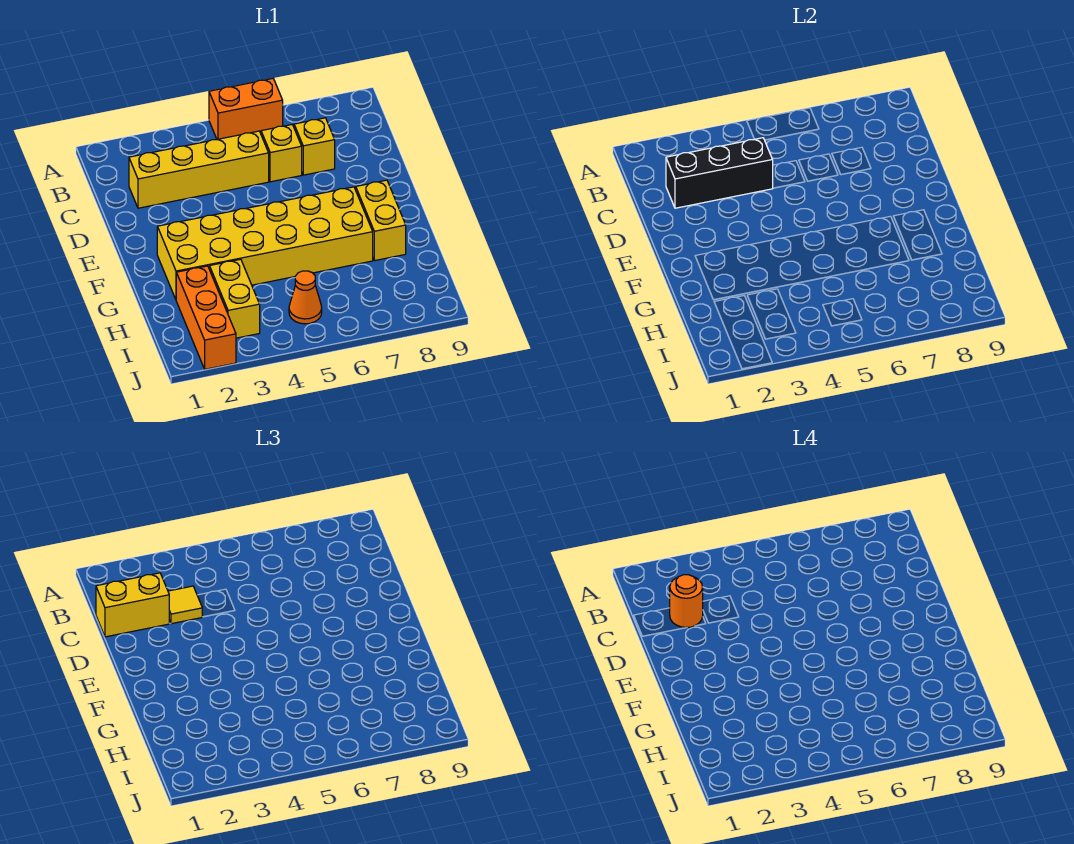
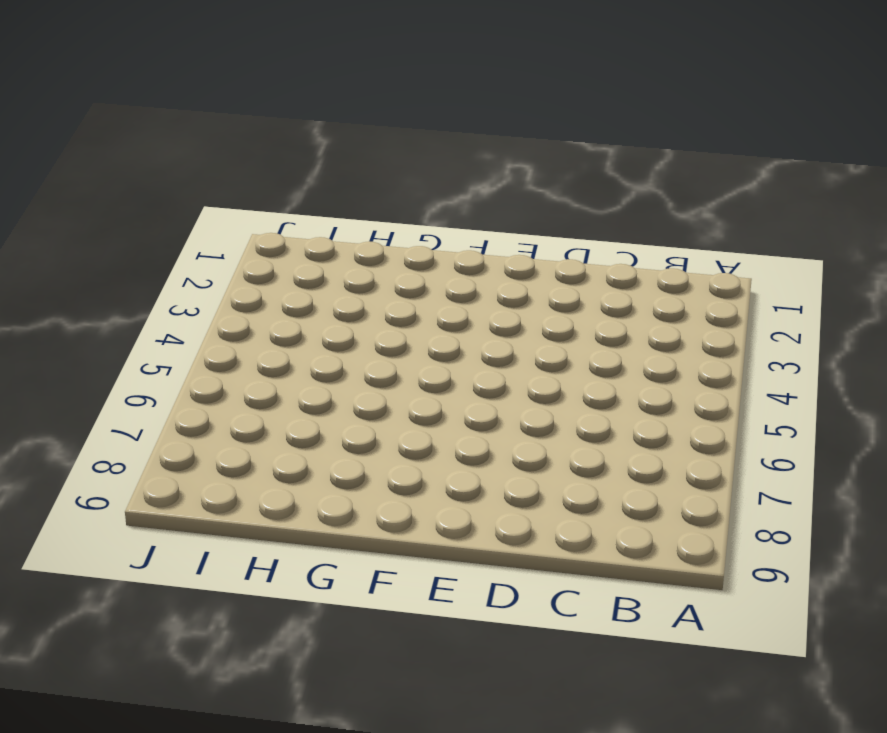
none -> orange 1x2 brick [209,79,283,139]
none -> yellow 1x4 brick [129,131,269,208]
none -> yellow 1x1 brick [261,125,302,182]

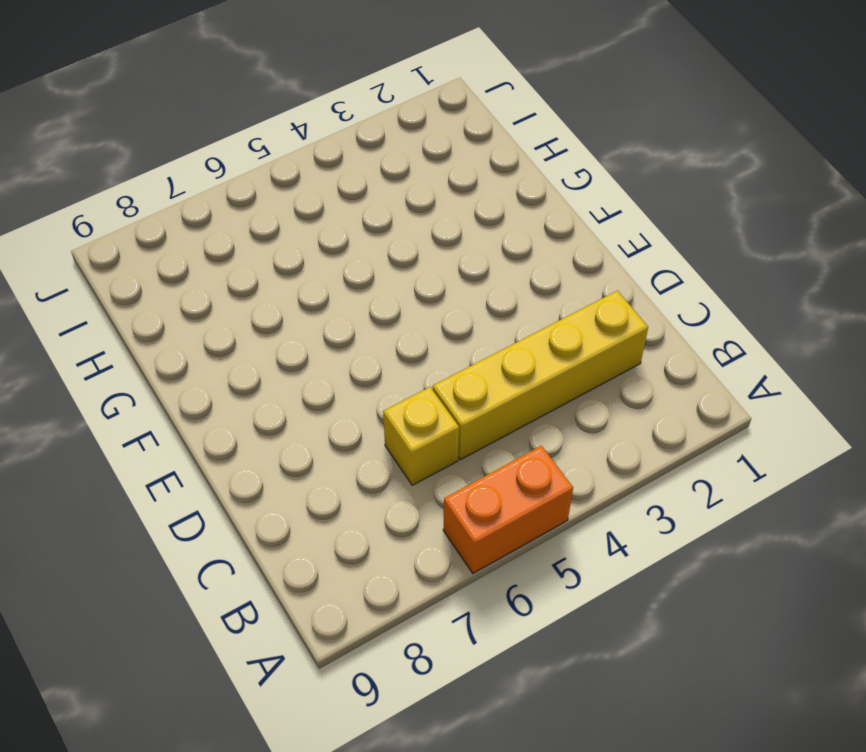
none -> yellow 1x1 brick [294,118,335,175]
none -> yellow 2x6 brick [157,187,373,299]
none -> yellow 1x2 brick [356,180,406,261]

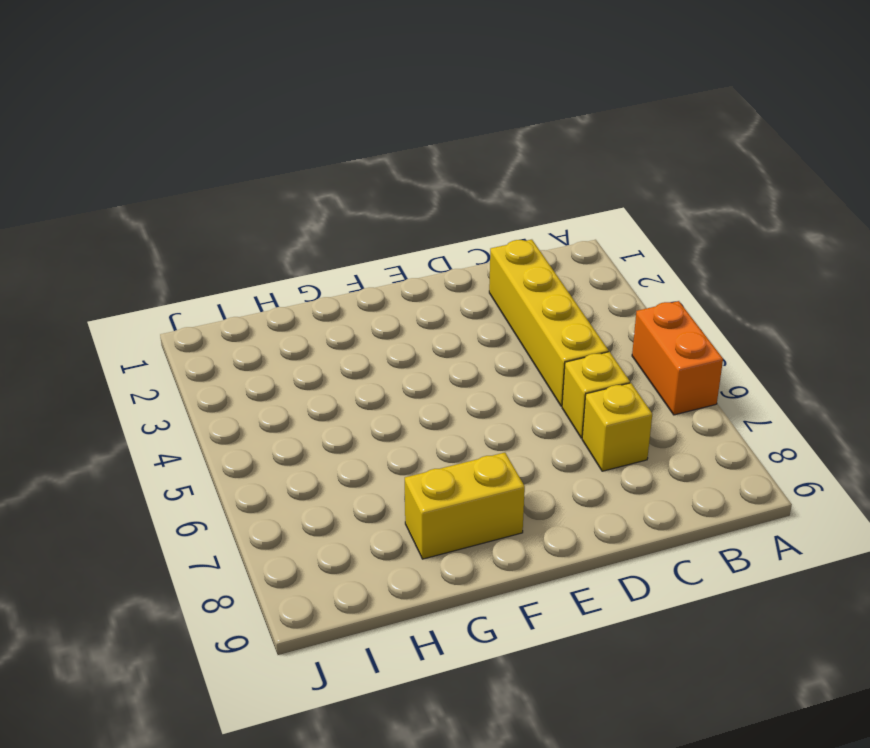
none -> yellow 2x6 brick [157,187,373,299]
none -> orange 1x3 brick [176,266,236,369]
none -> yellow 1x2 brick [210,259,260,338]

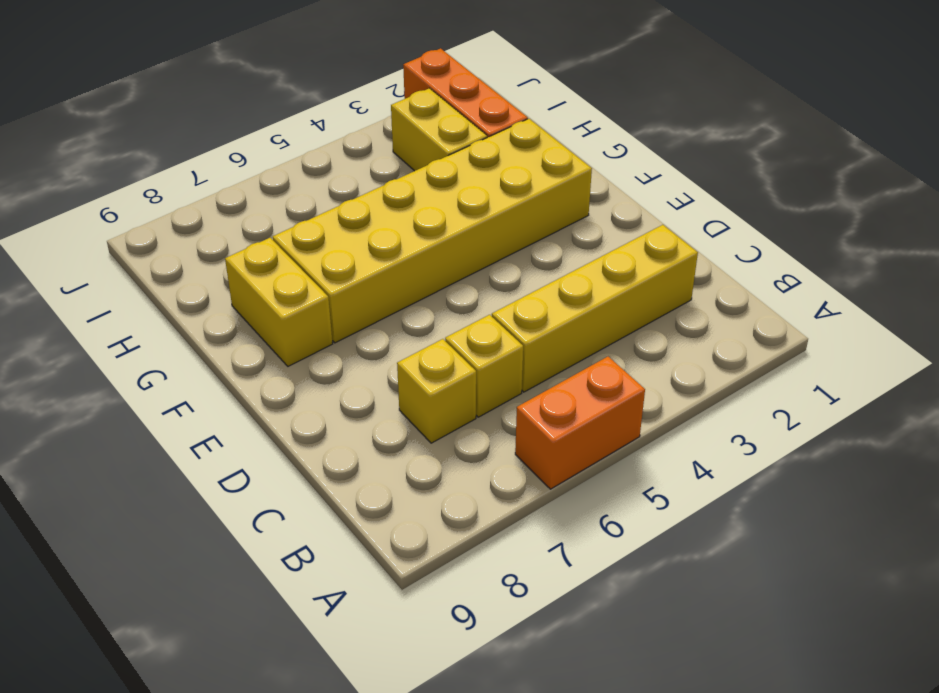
none -> orange 1x1 cone [289,271,322,324]
none -> black 1x3 brick [666,138,773,208]
none -> yellow 1x2 brick [96,573,170,637]

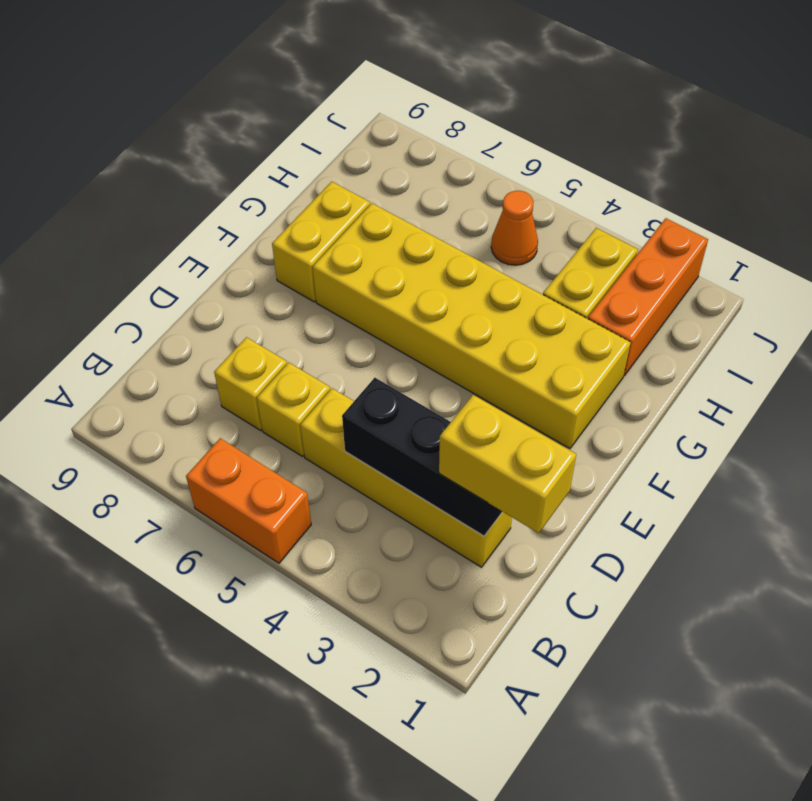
none -> yellow 1x1 tile [168,586,202,624]
none -> orange 1x1 round brick [670,575,703,628]

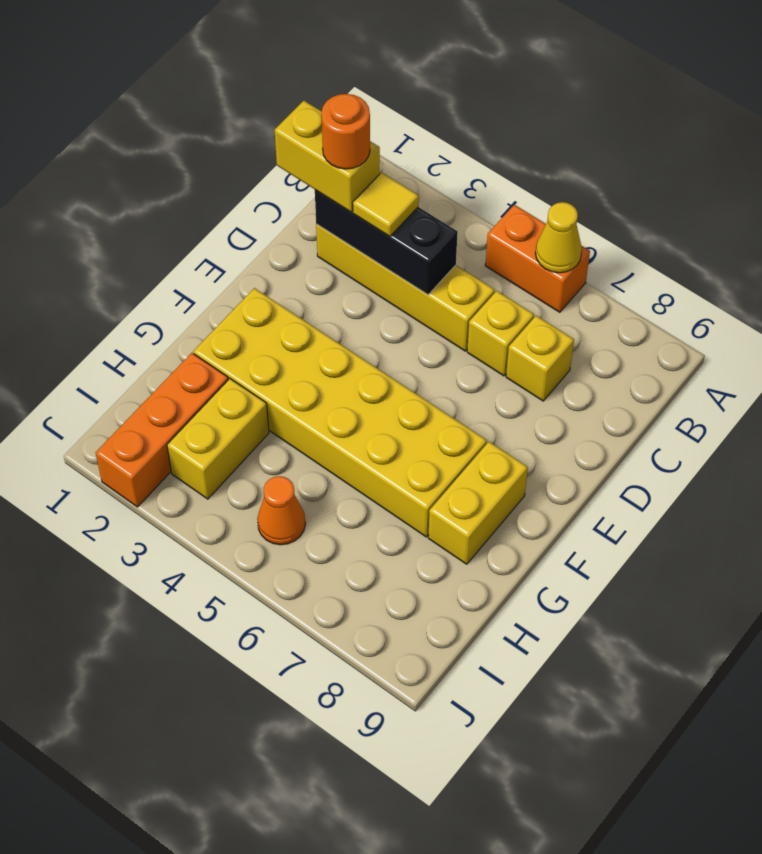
yellow 1x1 cone [535,202,582,273] -> none

